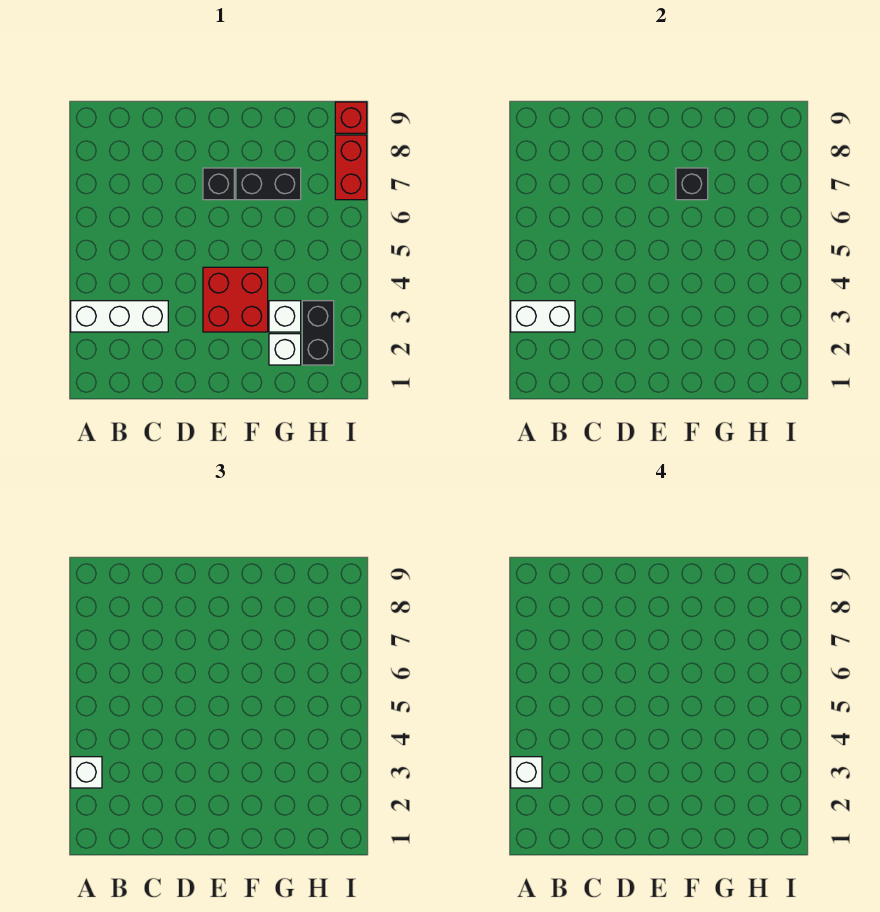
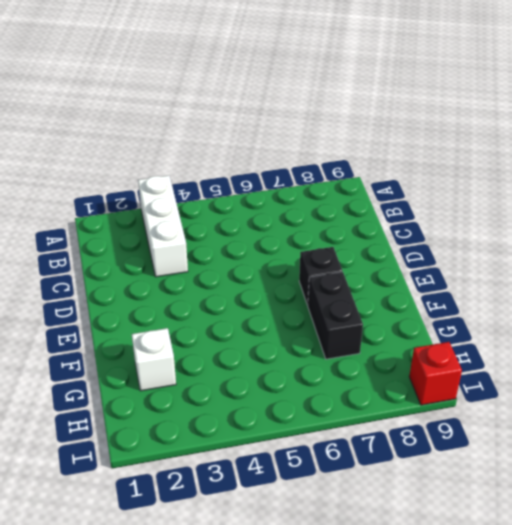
none -> red 2x2 brick [203,267,268,332]
none -> white 1x1 brick [269,301,301,332]
none -> black 1x2 brick [302,301,334,365]

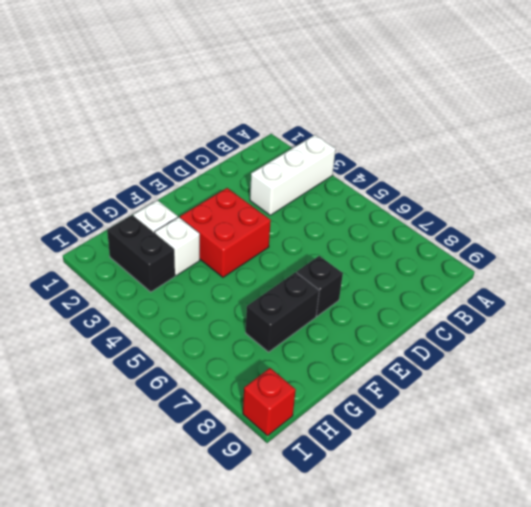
none -> red 1x2 brick [335,135,367,200]
none -> white 1x2 brick [511,301,575,332]
none -> black 1x1 brick [676,168,708,200]

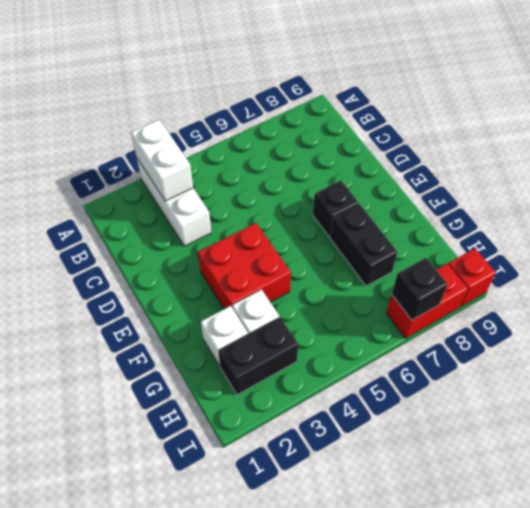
black 1x1 brick [392,258,447,320] -> black 1x1 brick moved to [676,168,708,200]
none -> white 1x1 brick [71,757,102,788]
none -> white 1x1 brick [511,757,542,788]

